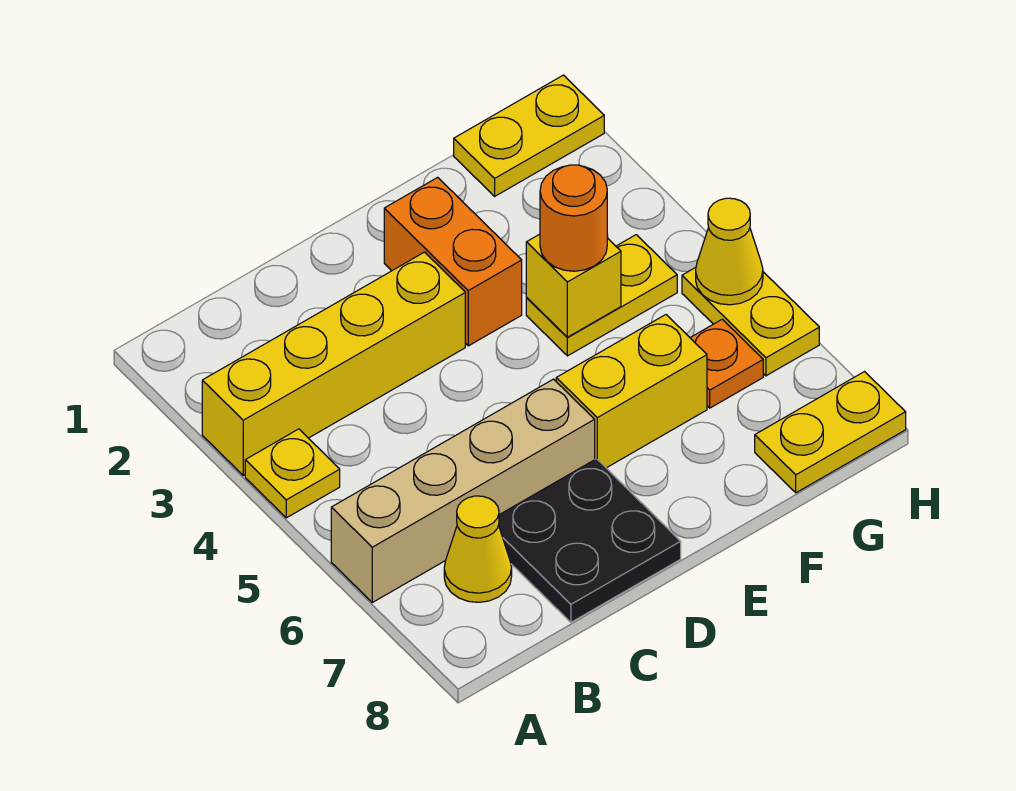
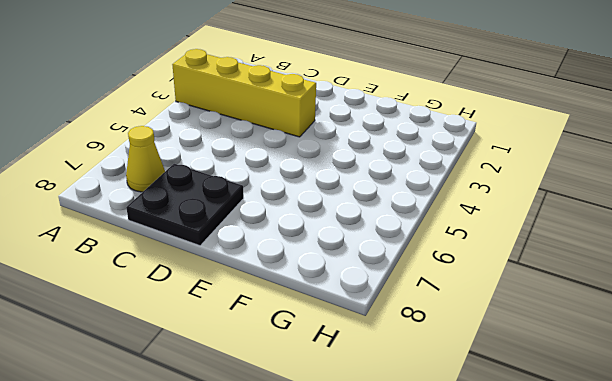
none -> yellow 1x1 plate [245,429,340,518]
none -> tan 1x4 brick [331,379,595,602]
none -> orange 1x2 brick [384,177,522,346]

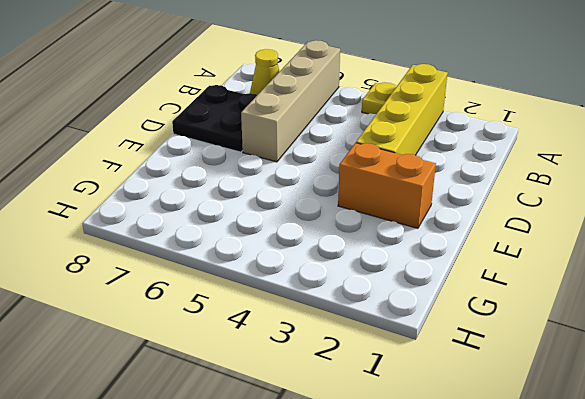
none -> yellow 1x2 brick [556,315,707,468]
none -> yellow 1x2 plate [526,235,677,356]
none -> yellow 1x2 plate [454,75,604,196]

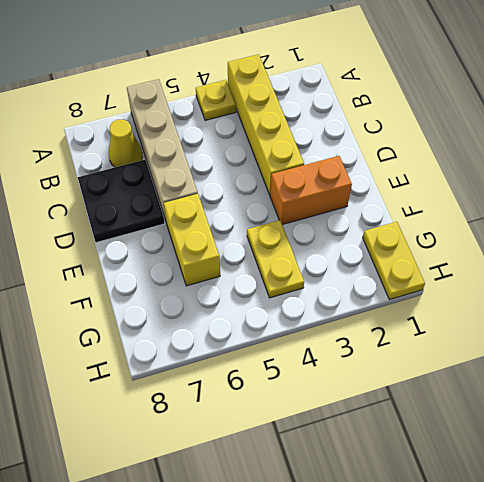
none -> orange 1x1 plate [690,319,763,408]
none -> yellow 1x2 plate [755,372,906,493]
none -> yellow 1x2 plate [682,267,819,376]

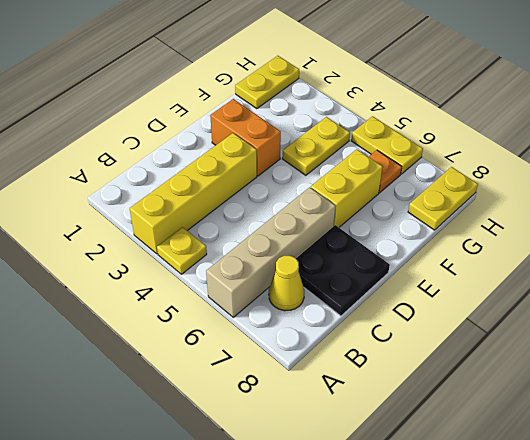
none -> yellow 1x1 brick [526,234,621,337]
none -> yellow 1x1 cone [696,198,763,305]
none -> orange 1x1 round brick [540,165,607,271]

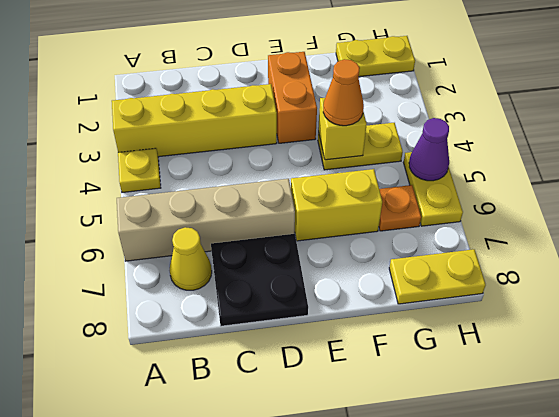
orange 1x1 cone [323,59,364,126] -> orange 1x1 round brick [540,165,607,271]
purple 1x1 cone [409,118,449,181] -> yellow 1x1 cone [696,198,763,305]

